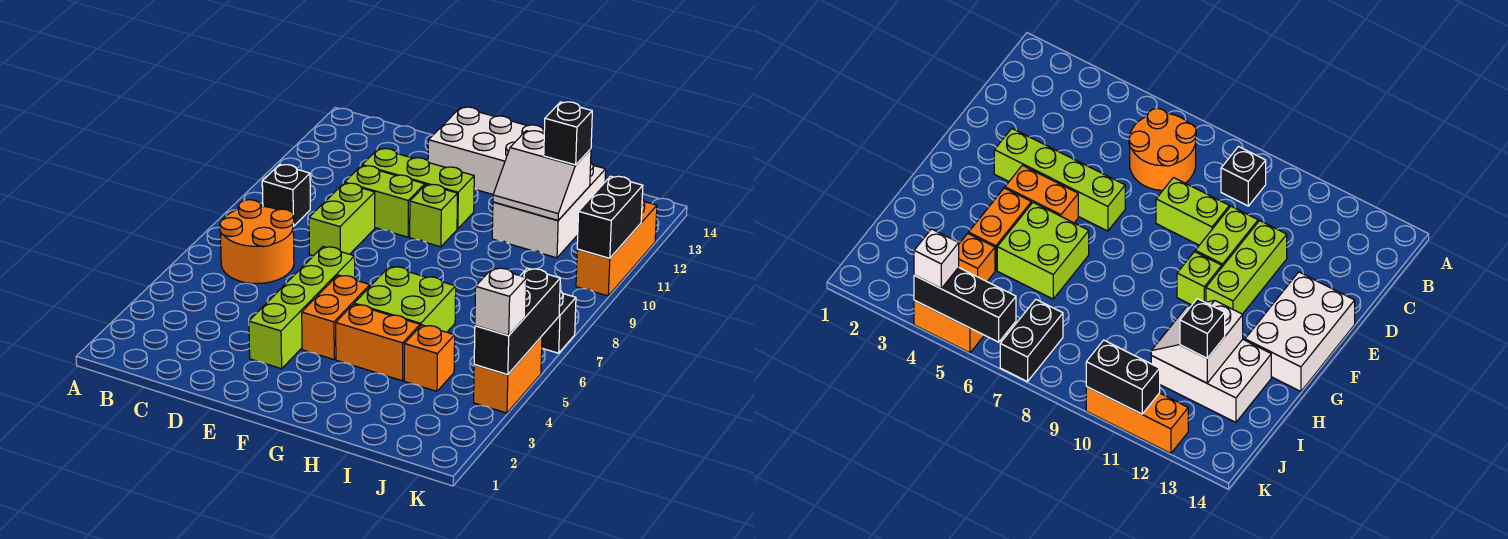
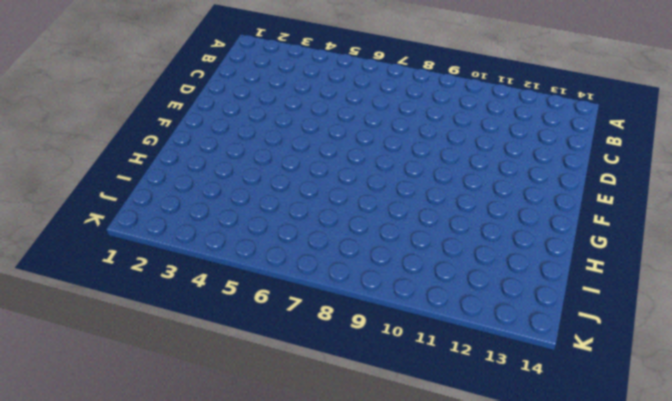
none -> orange 2x2 round brick [220,200,294,284]
none -> black 1x1 brick [262,164,310,226]
none -> lime 1x2 brick [309,183,375,256]

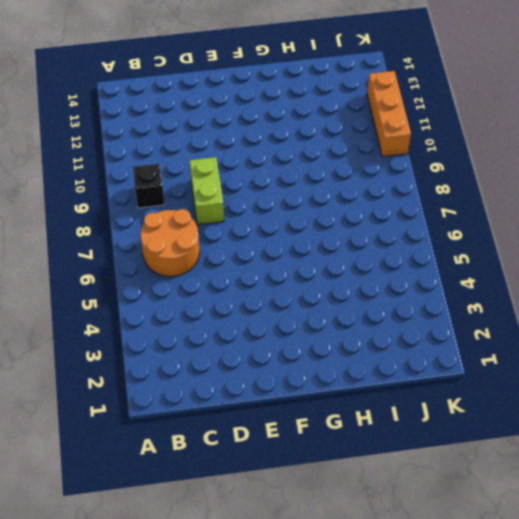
none -> lime 1x2 brick [345,166,425,237]
none -> lime 1x3 brick [362,149,474,229]
none -> lime 1x4 brick [249,247,355,369]

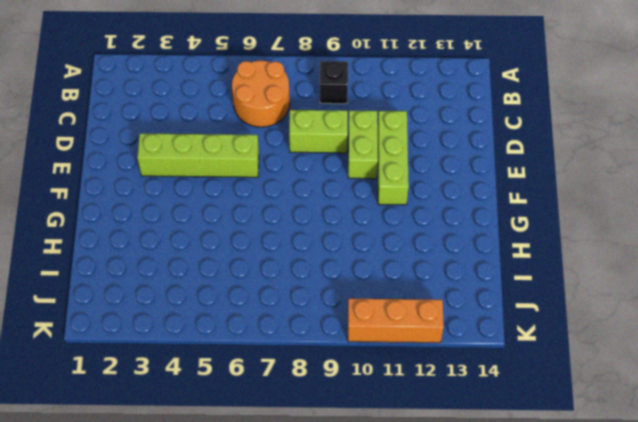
none -> white 2x3 brick [428,107,544,194]
none -> orange 1x2 brick [302,275,370,359]
none -> lime 1x1 brick [410,184,458,247]

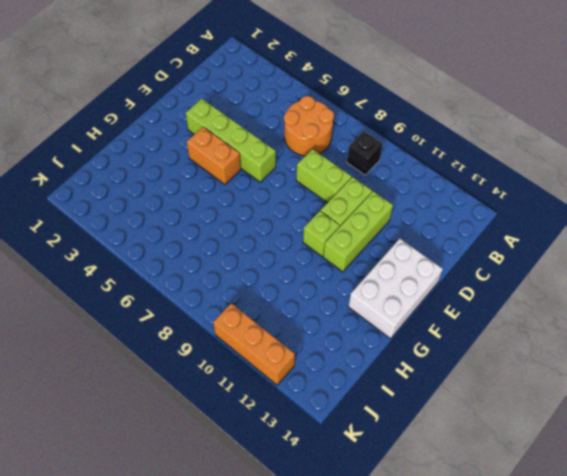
none -> orange 1x2 brick [336,304,420,381]
none -> lime 2x2 brick [354,266,456,332]
none -> white 2x3 brick [492,163,606,258]

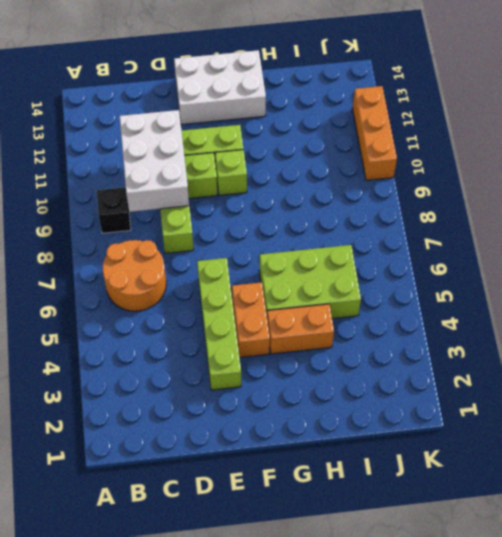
white 2x3 brick [120,110,189,212] -> white 2x3 brick moved to [492,163,606,258]
lime 2x3 brick [259,245,361,319] -> lime 2x2 brick [354,266,456,332]
none -> orange 1x1 brick [404,325,455,391]
none -> black 1x2 brick [542,291,576,353]
none -> orange 1x2 brick [474,336,542,413]

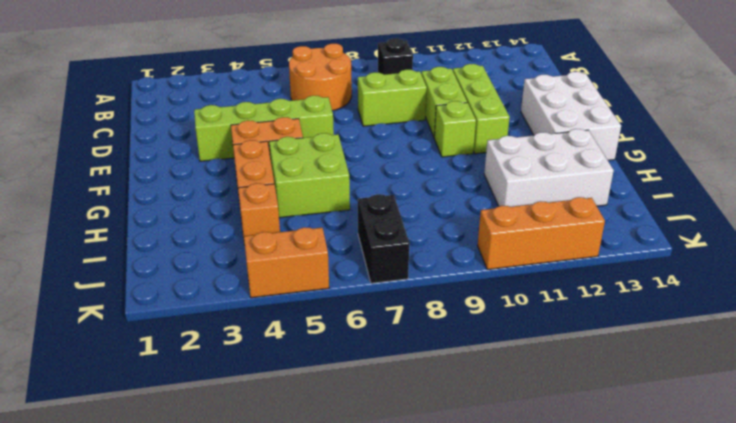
none -> white 2x2 slope [493,131,591,220]
none -> black 1x3 brick [474,268,560,375]
none -> black 1x2 brick [577,176,643,258]

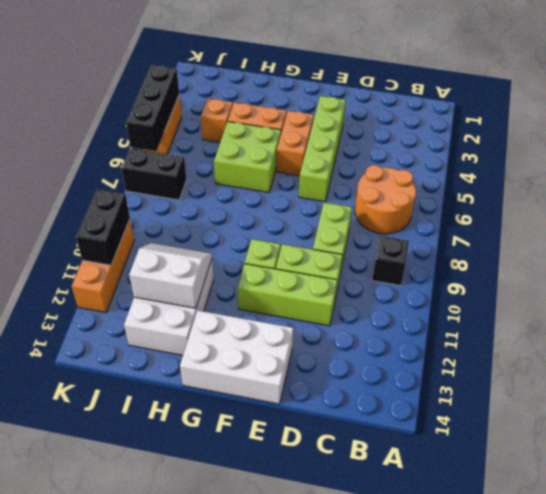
none -> black 1x1 brick [544,102,592,165]
none -> white 1x1 brick [475,268,527,335]

